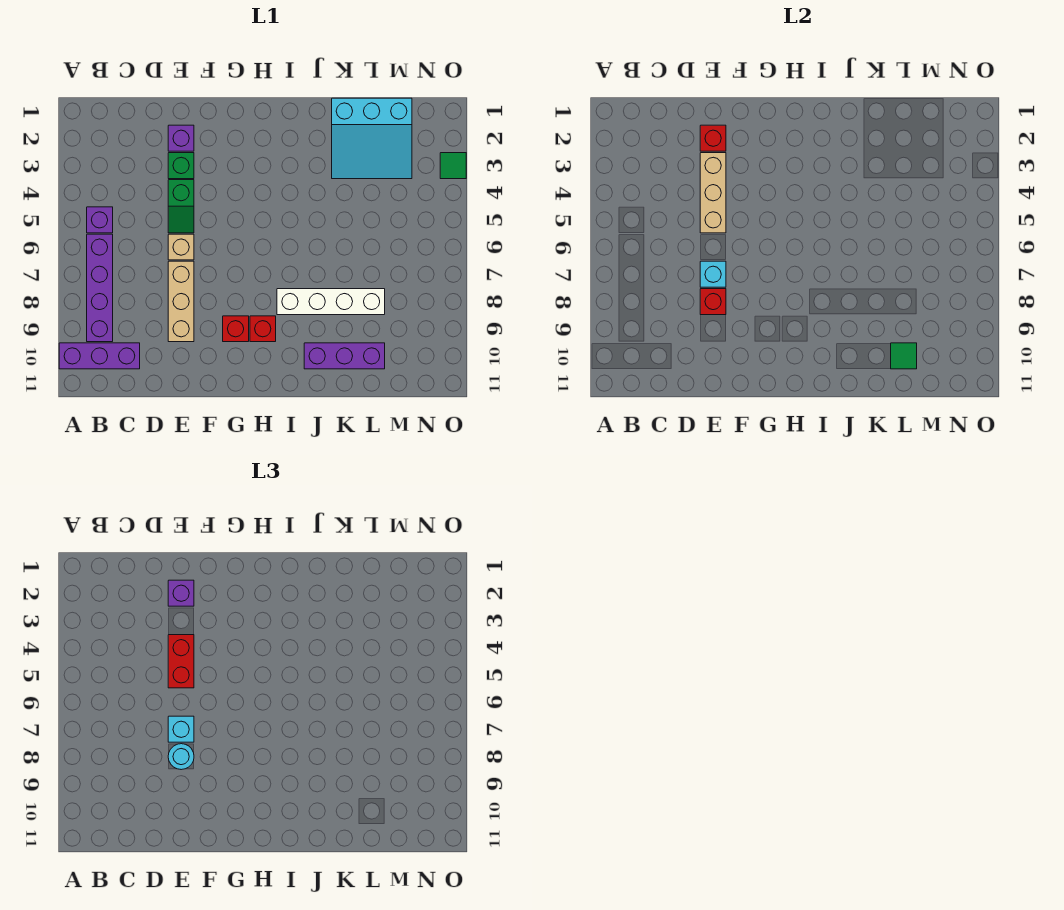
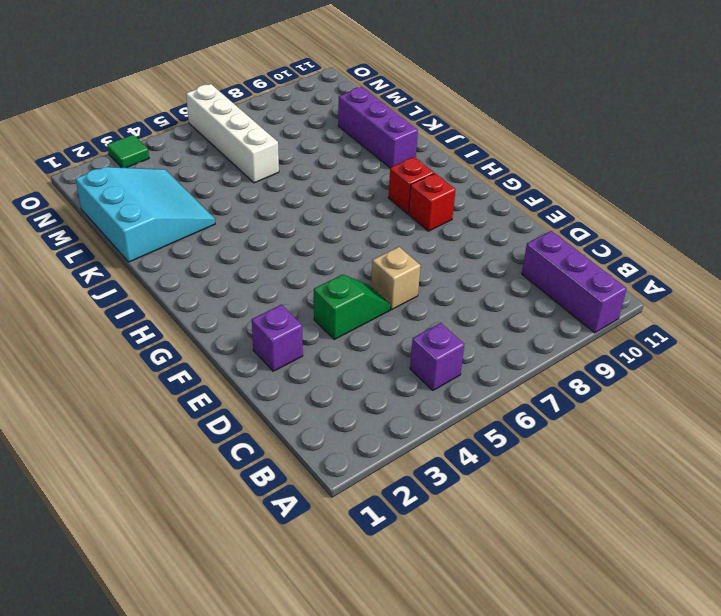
white 1x4 brick [186,84,279,183] -> white 1x4 brick moved to [277,289,385,315]
none -> purple 1x4 brick [87,234,113,342]
none -> green 1x1 brick [168,153,194,179]
none -> tan 1x3 brick [168,261,194,342]

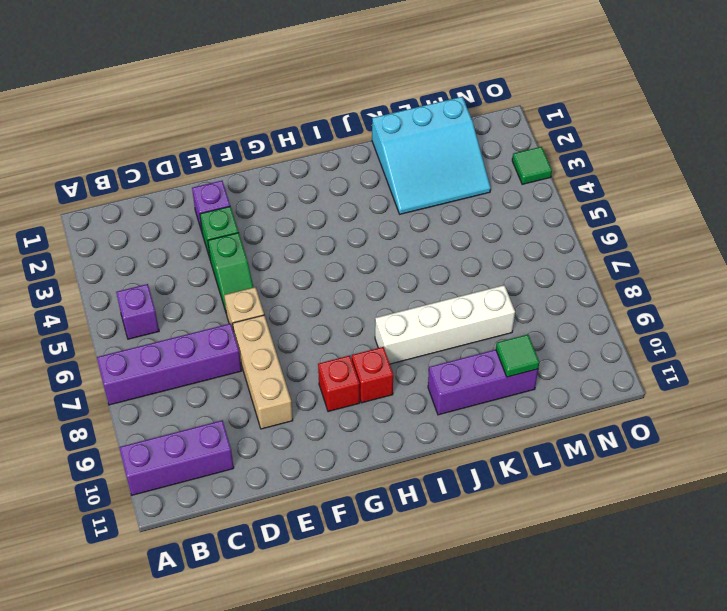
purple 1x4 brick [97,324,242,405] -> purple 1x4 brick turned to [87,234,113,342]
none -> red 1x1 brick [700,125,726,151]
none -> tan 1x3 brick [700,153,726,233]
none -> cyan 1x1 brick [700,261,726,287]

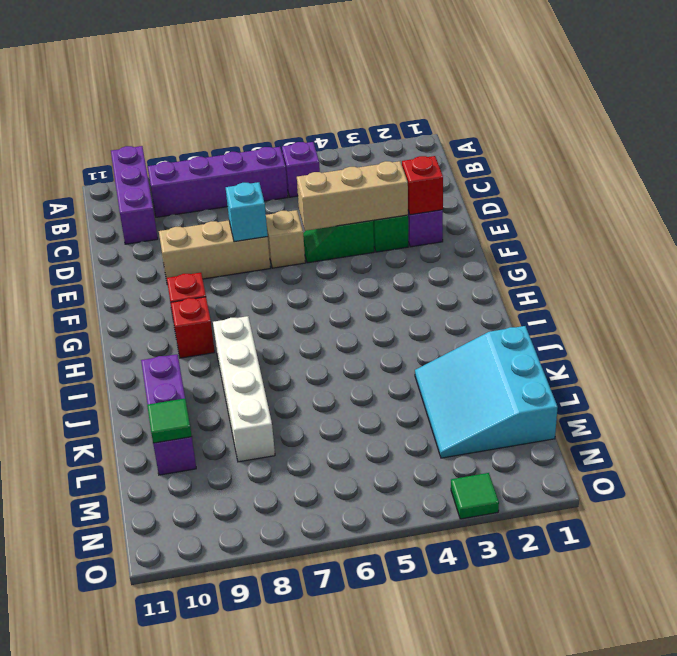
none -> red 1x1 brick [700,289,726,315]
none -> purple 1x1 brick [168,580,194,606]
none -> red 1x2 brick [168,635,194,688]

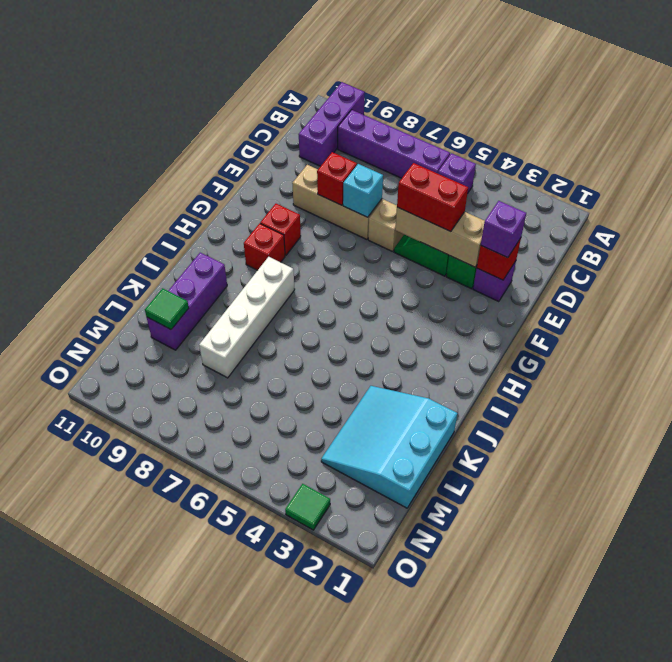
none -> cyan 1x1 brick [168,716,194,742]
none -> cyan 1x1 round brick [168,744,194,770]

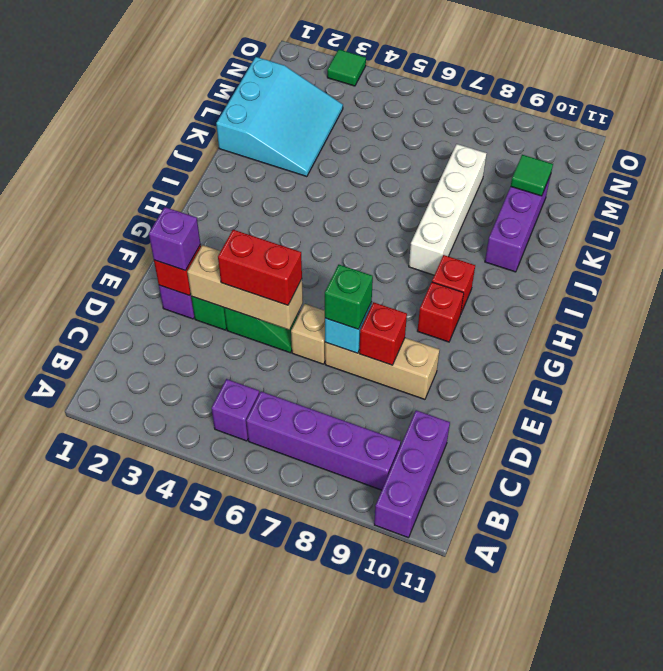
green 1x1 brick [325,265,373,329] -> cyan 1x1 brick [168,716,194,742]
none -> cyan 1x1 round brick [168,744,194,770]

